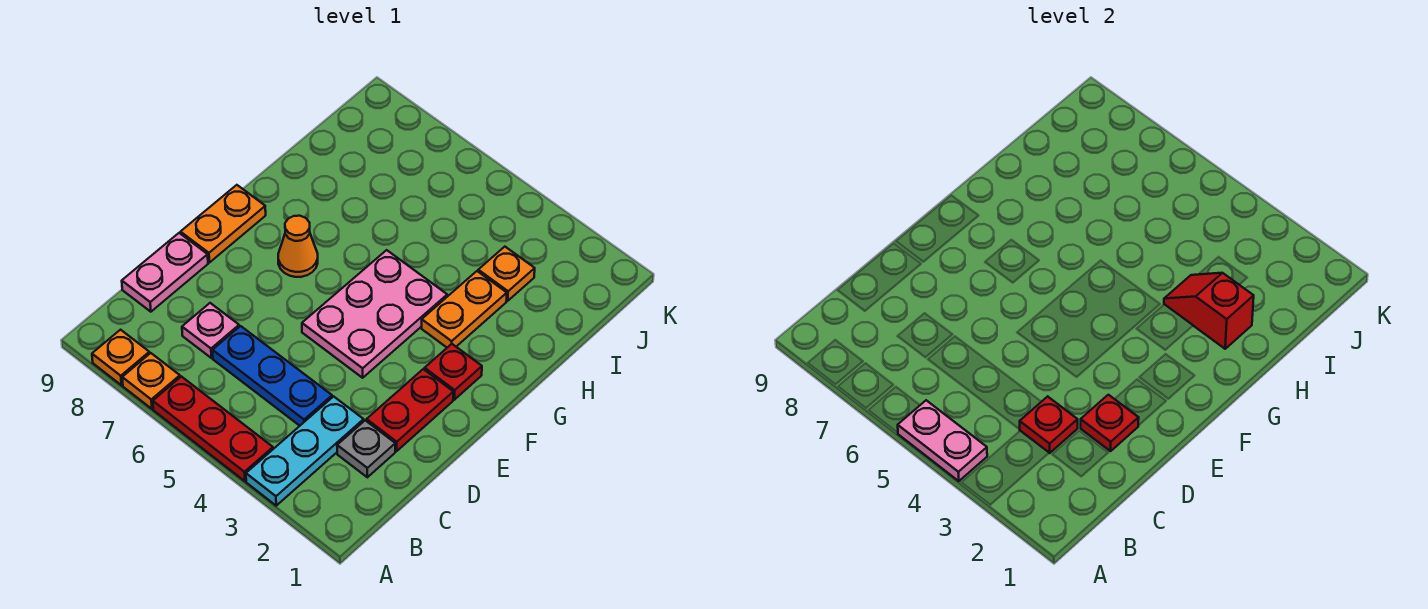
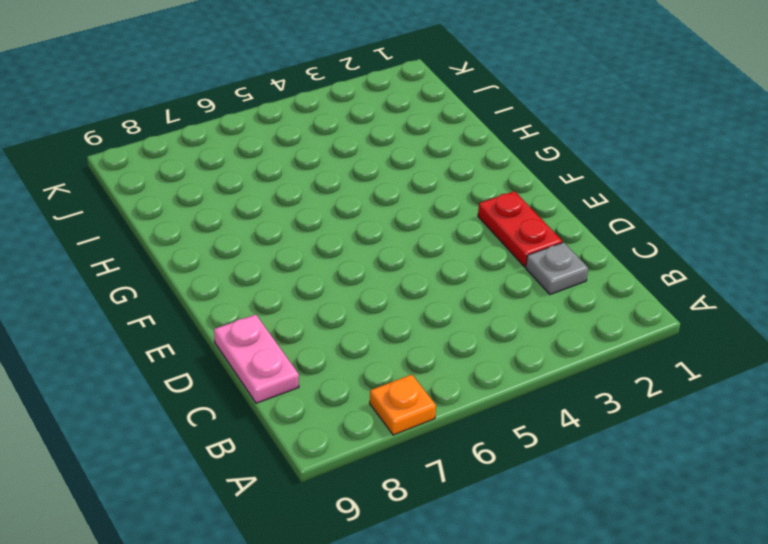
none -> cyan 1x3 plate [246,396,364,506]
none -> red 1x3 plate [153,377,273,481]
none -> orange 1x1 plate [92,330,149,385]

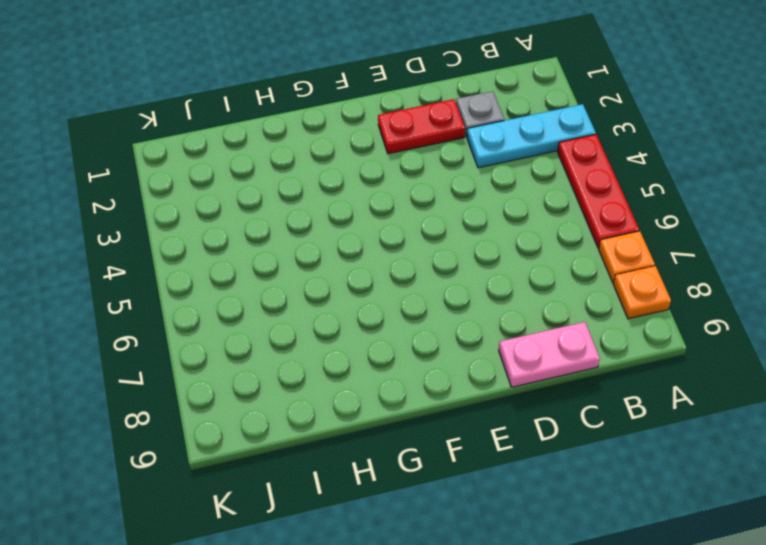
none -> blue 1x3 plate [213,326,332,426]
none -> pink 1x1 plate [182,303,239,358]
none -> pink 2x3 plate [302,250,447,378]

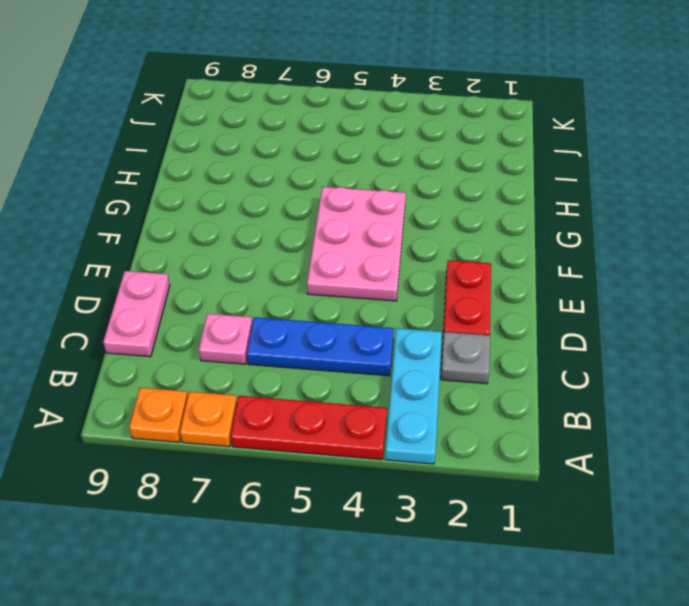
none -> orange 1x2 plate [180,185,266,263]
none -> red 1x1 plate [425,344,482,400]
none -> orange 1x1 cone [278,216,318,277]

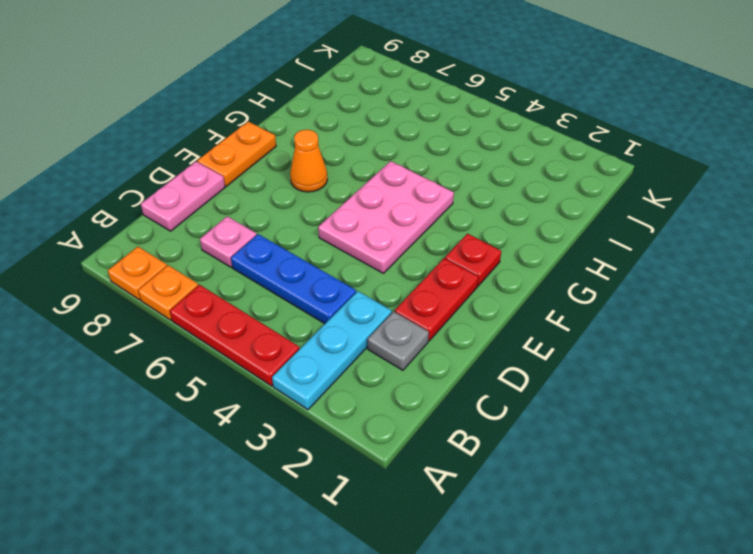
none -> orange 1x2 plate [422,271,507,347]
none -> orange 1x1 plate [478,247,535,301]
none -> pink 1x2 plate [898,400,987,481]

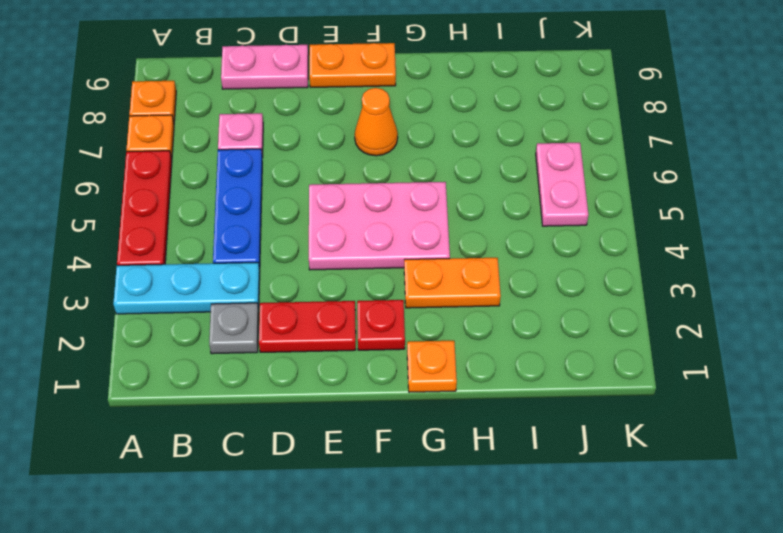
orange 1x1 plate [407,341,457,392] -> orange 1x1 plate moved to [478,247,535,301]
pink 1x2 plate [536,143,589,226] -> pink 1x2 plate moved to [898,400,987,481]
none -> red 1x1 plate [1020,396,1078,453]
none -> red 1x1 plate [1081,395,1139,451]
none -> red 1x2 slope [1164,273,1254,349]

